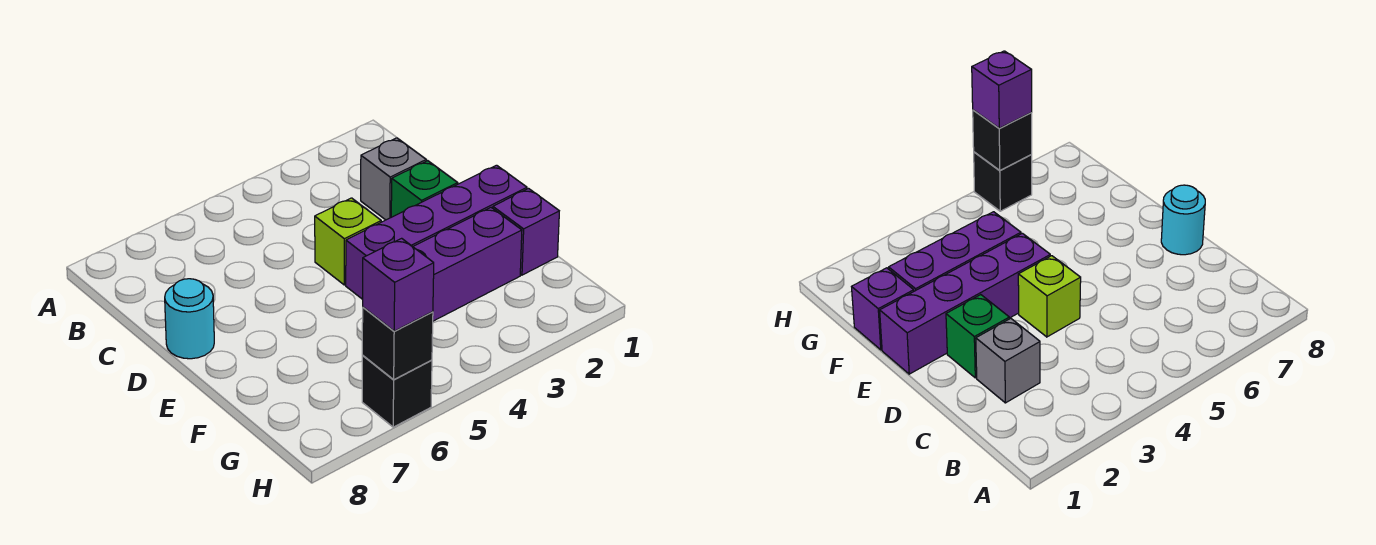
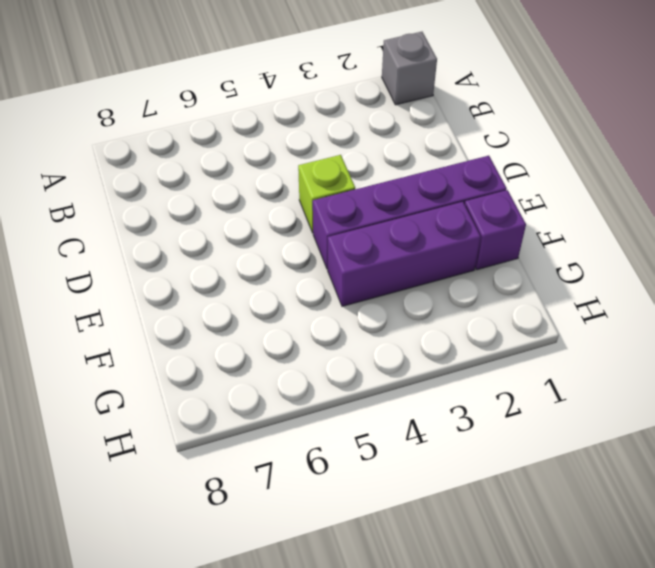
grey 1x1 brick [382,32,437,105] -> grey 1x1 brick moved to [361,138,426,220]
none -> green 1x1 brick [391,161,458,217]
none -> cyan 1x1 round brick [165,279,214,359]

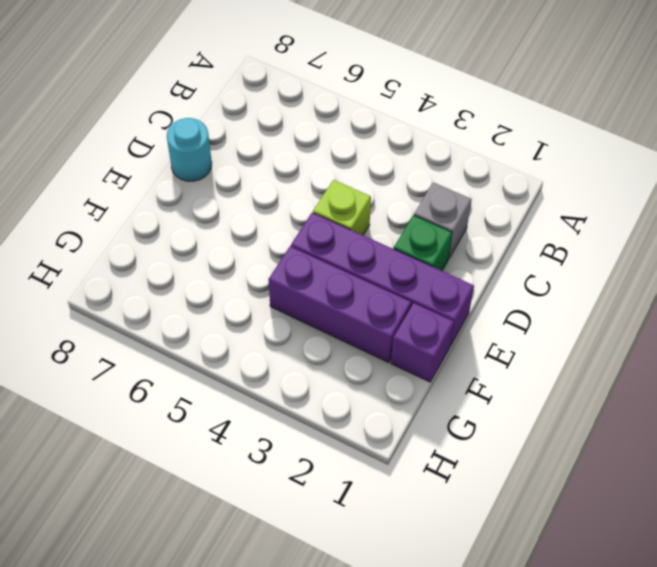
none -> black 1x1 brick [362,356,432,427]
none -> black 1x1 brick [362,307,433,379]

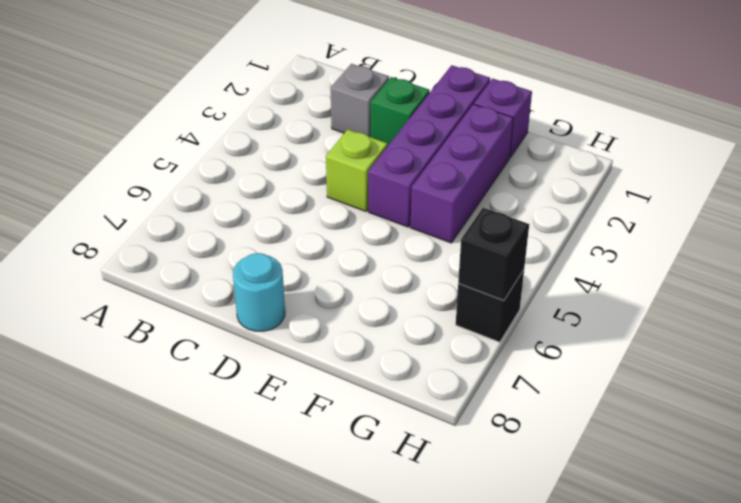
none -> purple 1x1 brick [363,238,434,331]

